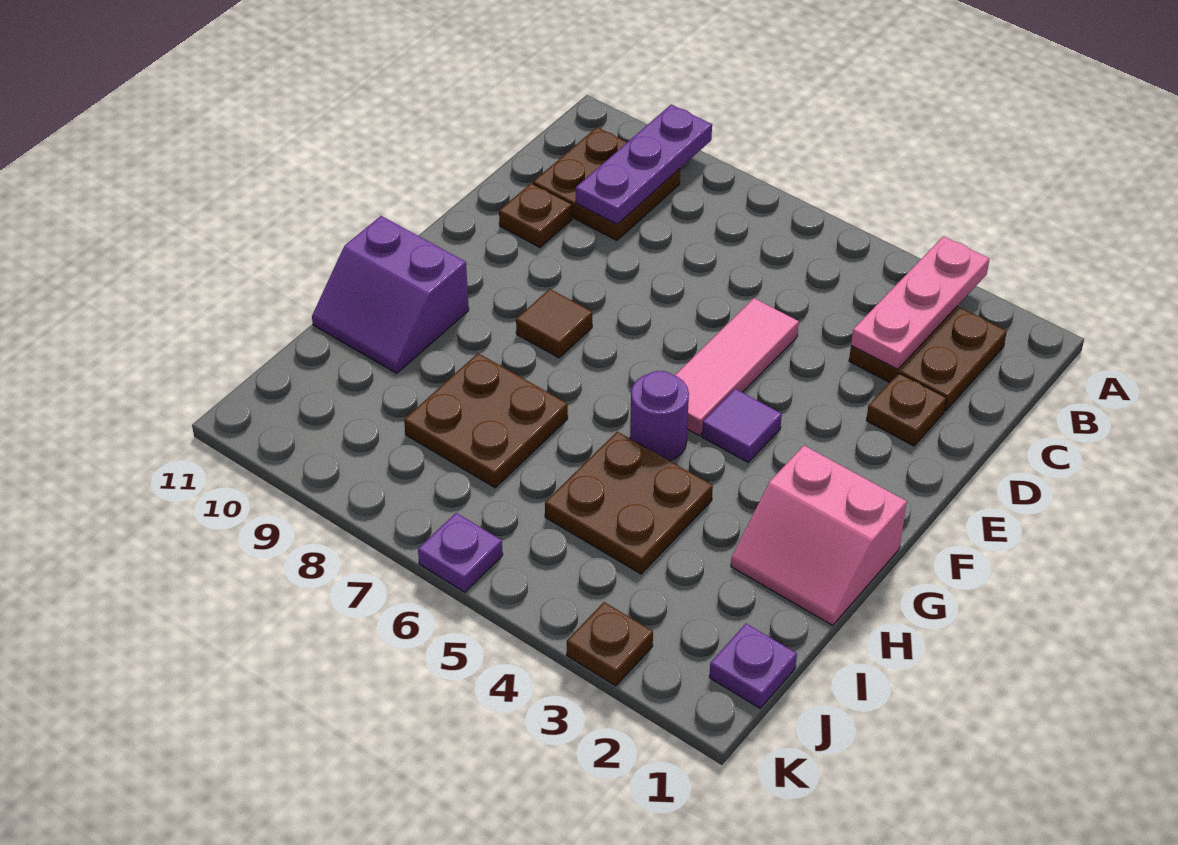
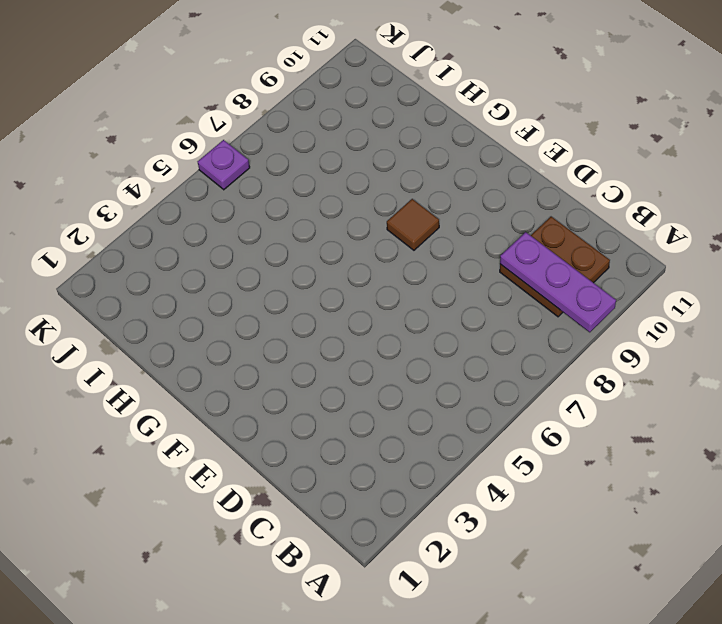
none -> brown 2x2 plate [849,306,1007,411]
none -> brown 1x1 plate [866,373,946,446]
none -> pink 1x3 tile [675,298,799,436]

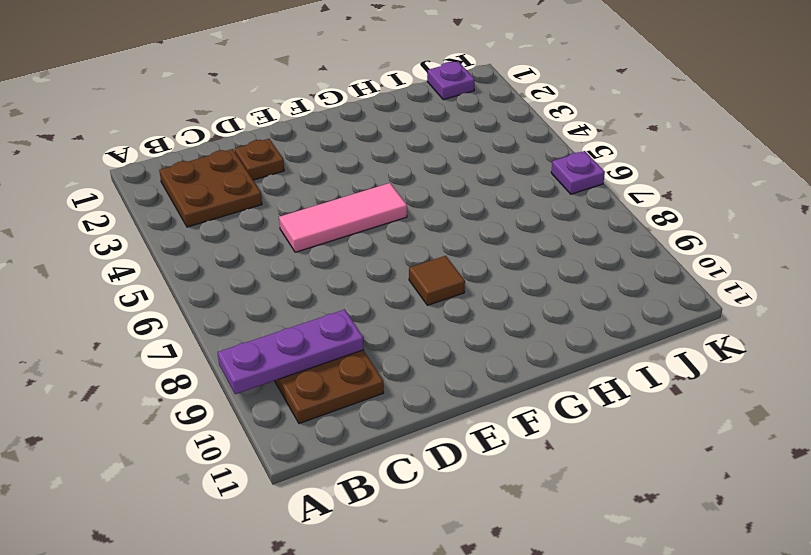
none -> brown 1x1 plate [499,183,572,247]
none -> purple 1x1 tile [702,389,782,462]
none -> pink 2x2 slope [731,446,907,625]

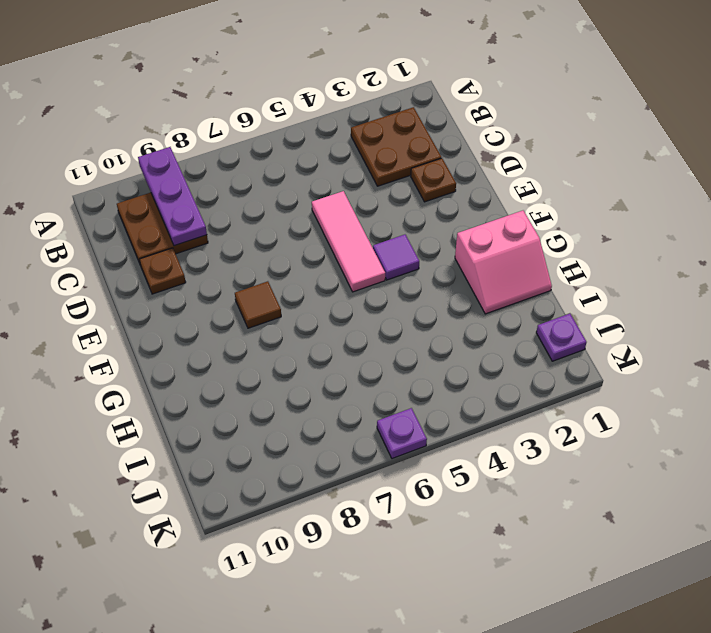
none -> purple 1x1 round brick [630,371,689,461]
none -> purple 2x2 slope [312,216,469,373]
none -> brown 2x2 plate [545,432,713,574]

